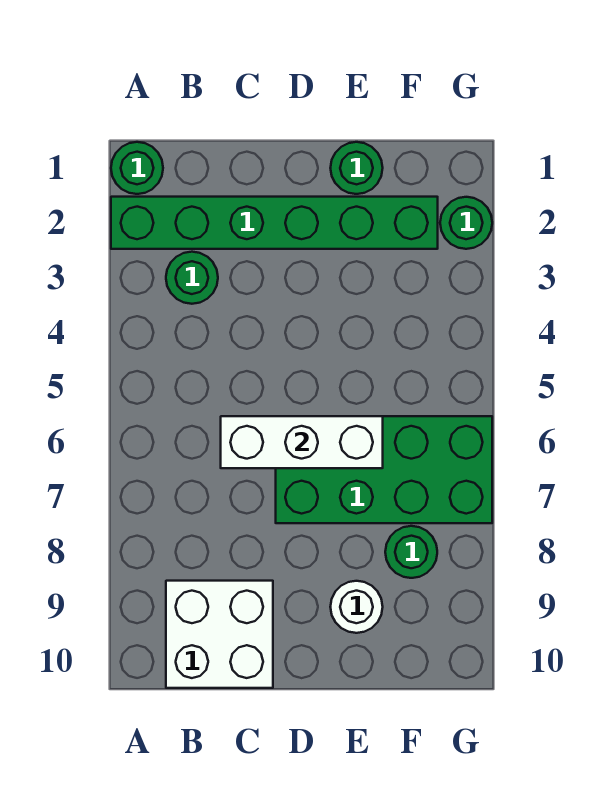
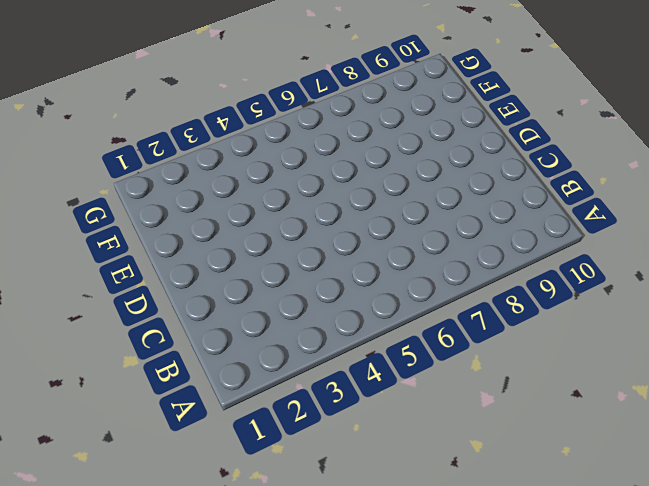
none -> green 1x1 round brick [111,142,163,194]
none -> green 1x6 brick [111,197,438,249]

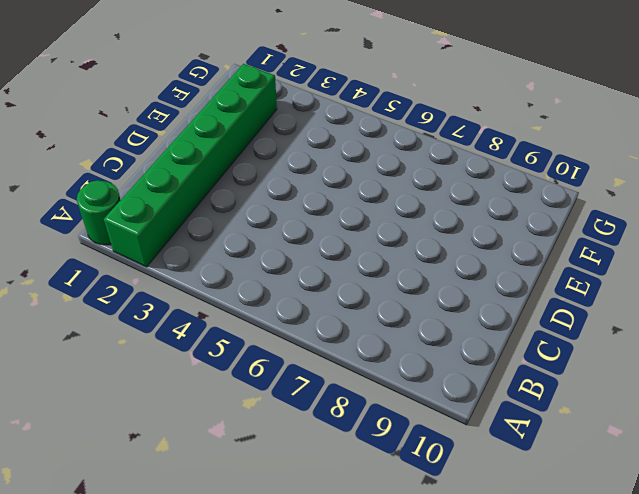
none -> green 1x1 round brick [166,252,218,304]
none -> white 2x2 brick [166,581,273,688]

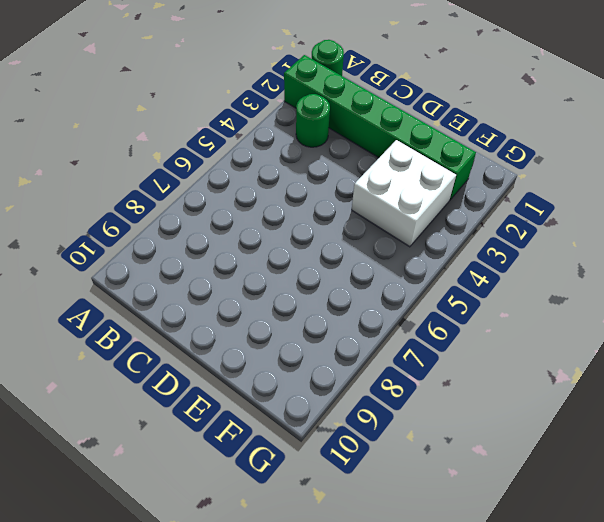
white 2x2 brick [352,140,456,247] -> white 2x2 brick moved to [166,581,273,688]
none -> green 2x4 brick [276,416,492,523]
none -> green 1x1 round brick [331,142,383,194]

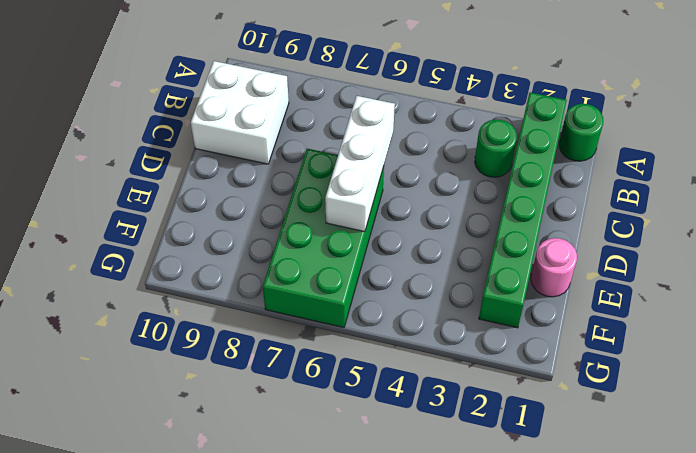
pink 1x1 round brick [531,238,577,297] -> green 1x1 round brick [331,142,383,194]
none -> white 1x1 round brick [330,581,383,633]
none -> green 1x1 round brick [385,526,437,578]

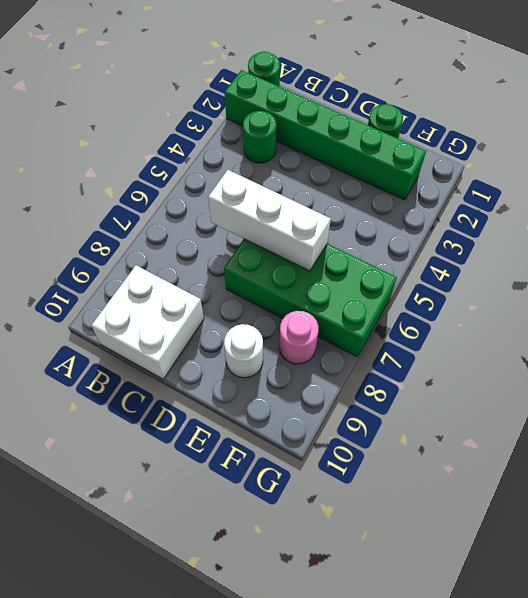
pink 1x1 round brick [279,311,319,364] -> green 1x1 round brick [385,526,437,578]
none -> green 1x1 round brick [440,197,492,249]

